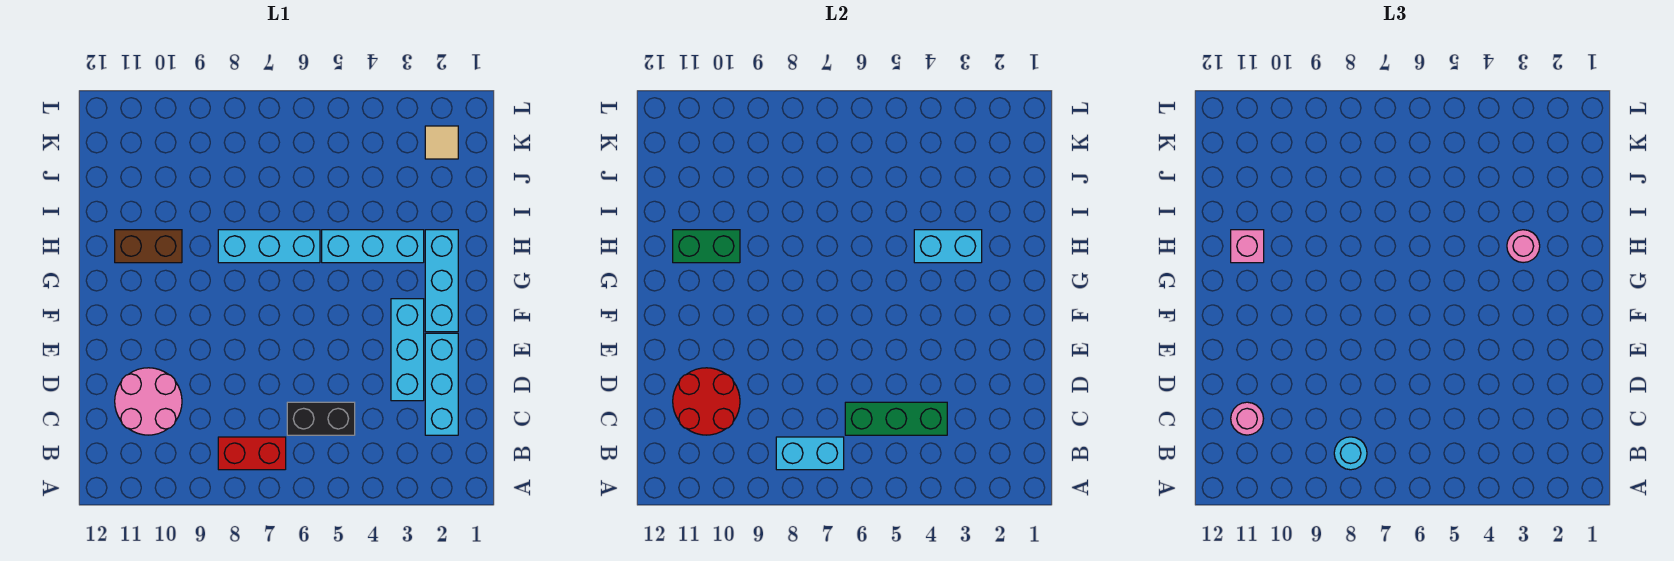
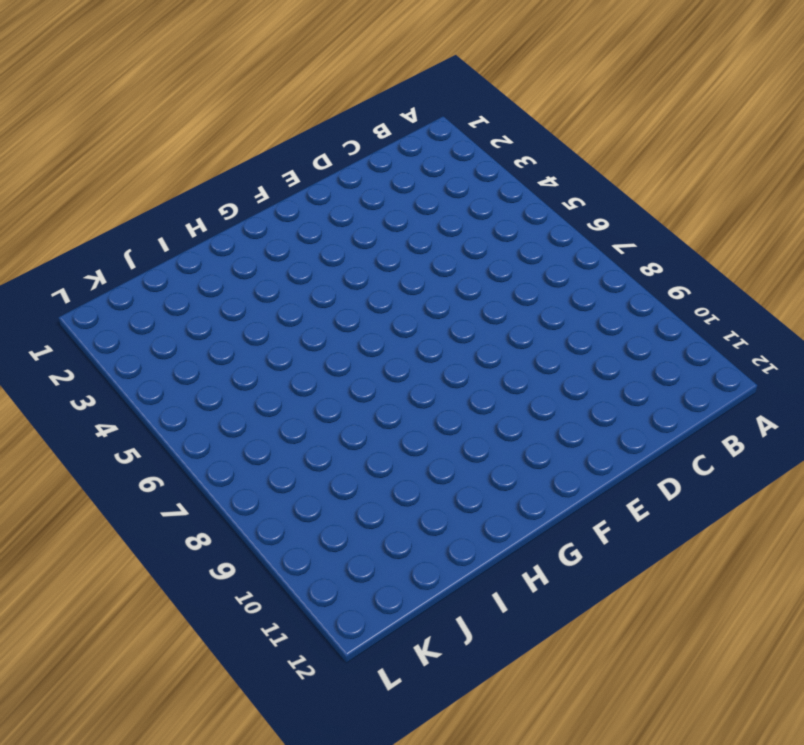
none -> red 1x2 brick [218,437,286,470]
none -> cyan 1x3 brick [425,333,458,435]
none -> black 1x2 brick [287,402,355,435]

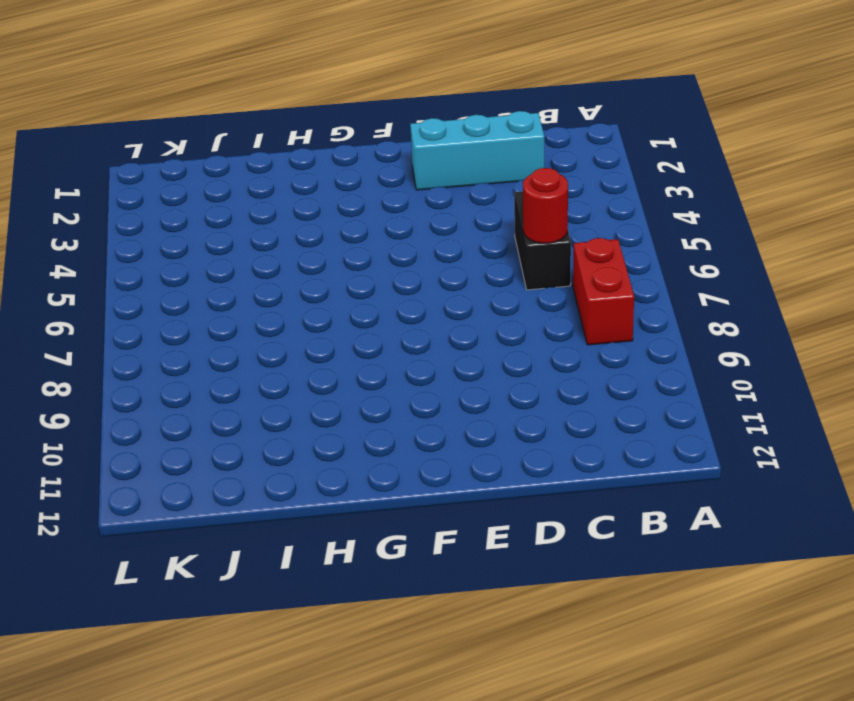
red 1x1 round brick [523,168,568,243] -> green 1x3 brick [845,402,947,435]
none -> pink 2x2 round brick [115,368,182,435]
none -> cyan 1x3 brick [391,299,424,401]
none -> cyan 1x3 brick [425,230,458,332]

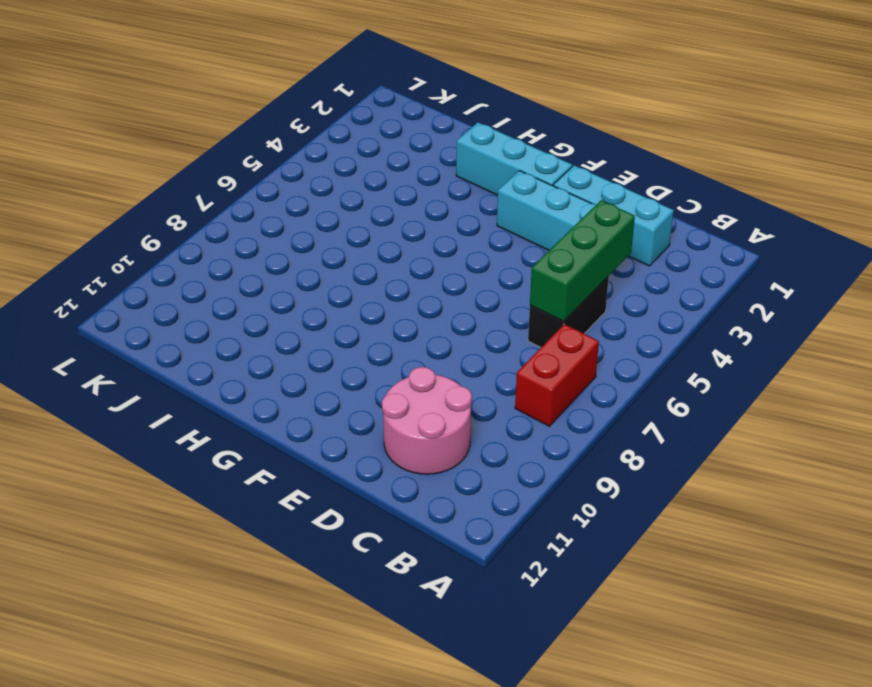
none -> cyan 1x3 brick [322,230,424,263]
none -> cyan 1x3 brick [218,230,320,263]
none -> brown 1x2 brick [115,230,182,263]

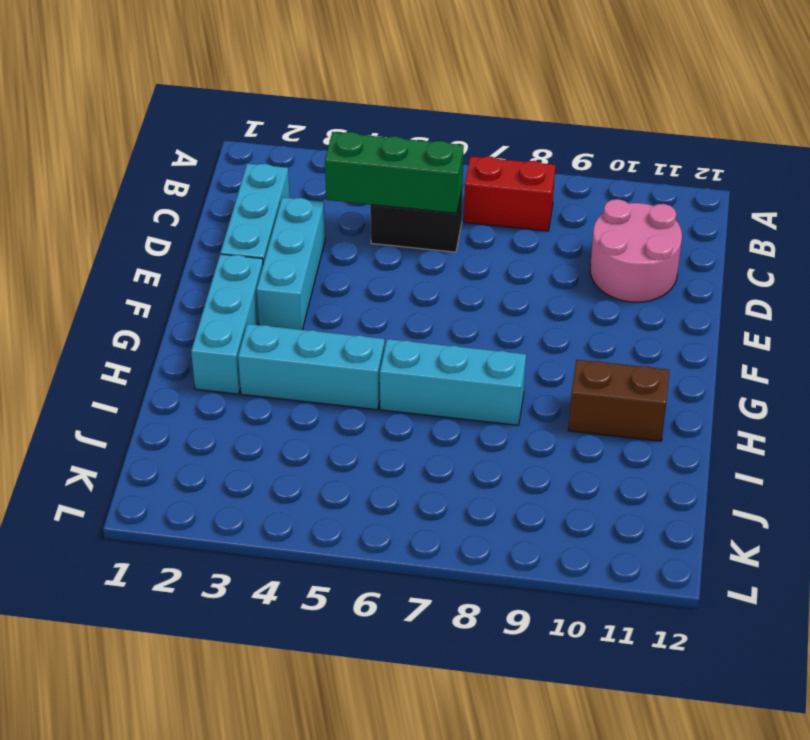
none -> tan 1x1 tile [425,126,458,159]
none -> cyan 1x2 brick [776,437,844,470]
none -> red 2x2 round brick [673,368,740,435]

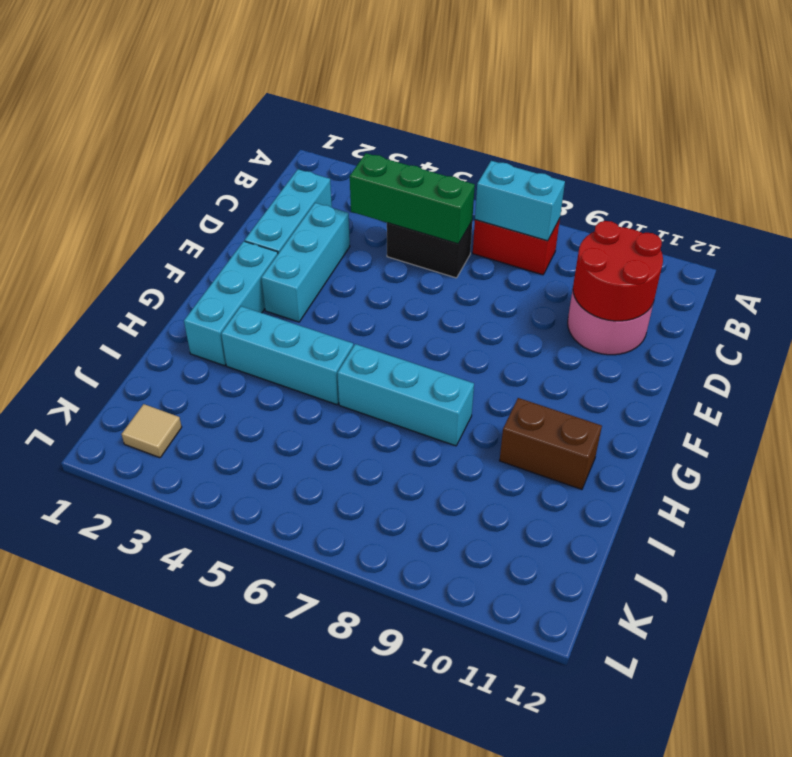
none -> cyan 1x2 brick [914,230,982,263]
none -> green 1x2 brick [673,230,740,263]
none -> cyan 1x1 round brick [1334,437,1367,470]

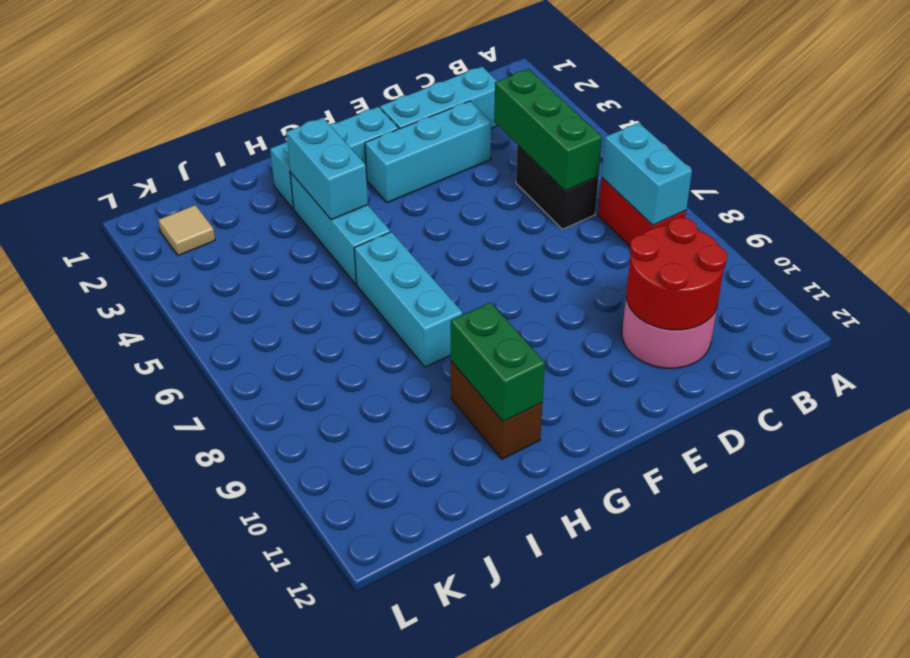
none -> cyan 1x1 round brick [1334,437,1367,470]
none -> pink 1x1 round brick [1231,402,1264,435]
none -> pink 1x1 round brick [1507,230,1540,263]

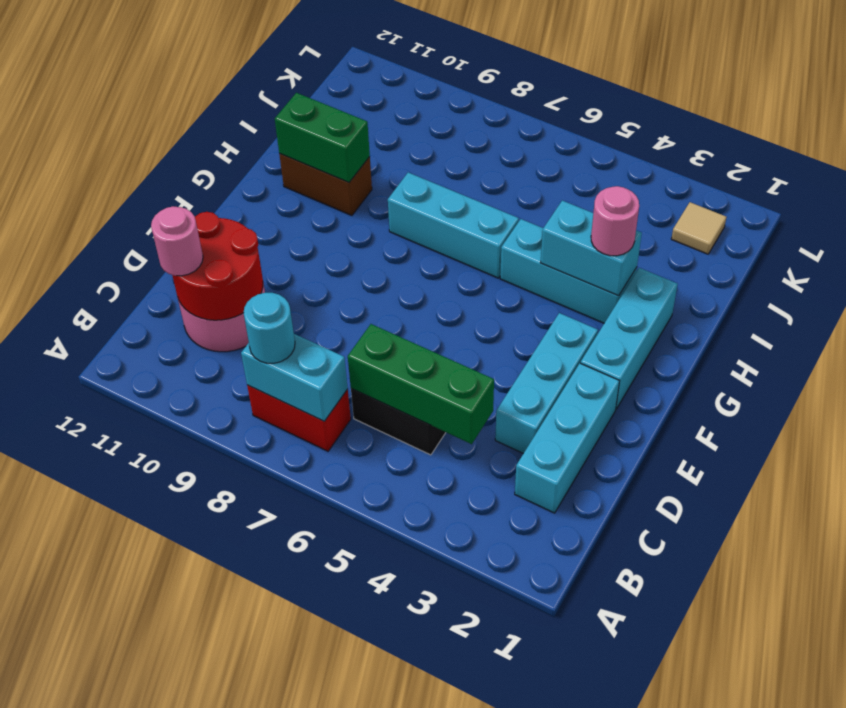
none -> pink 1x1 brick [1231,230,1264,263]

